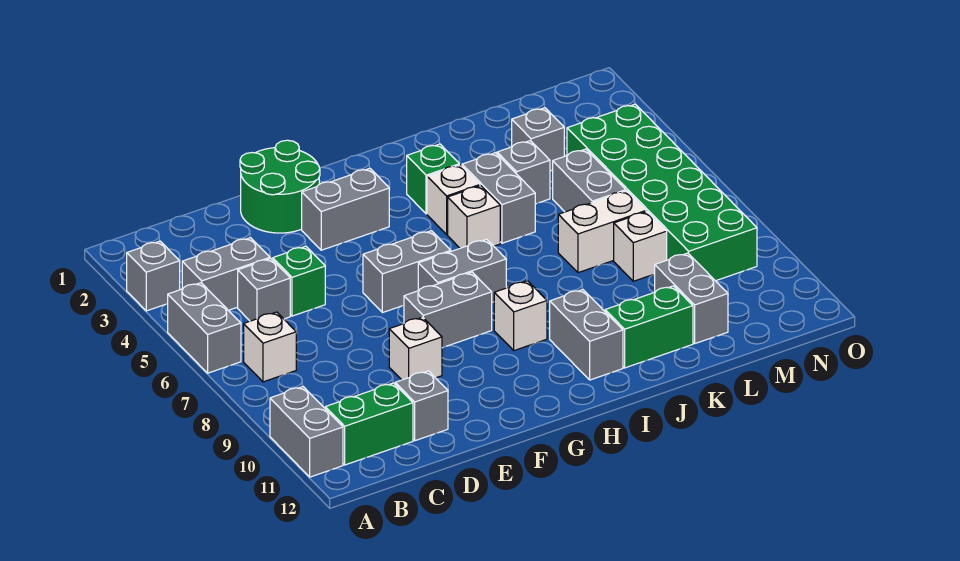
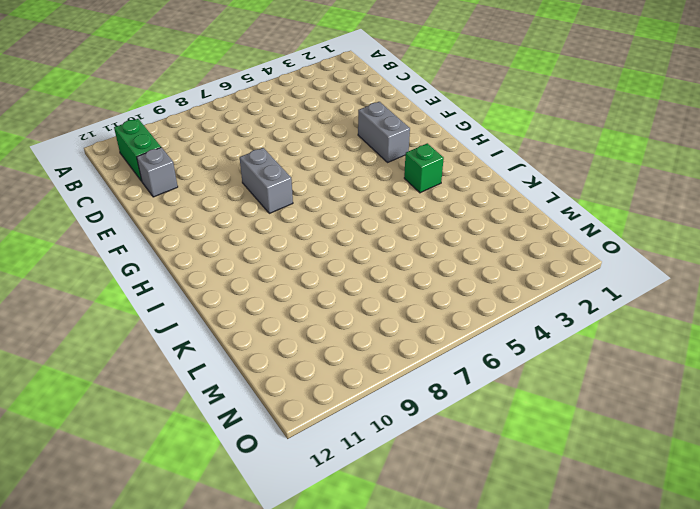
none -> grey 1x1 brick [127,241,180,311]
none -> grey 1x2 brick [168,283,241,373]
none -> grey 1x2 brick [270,387,343,477]

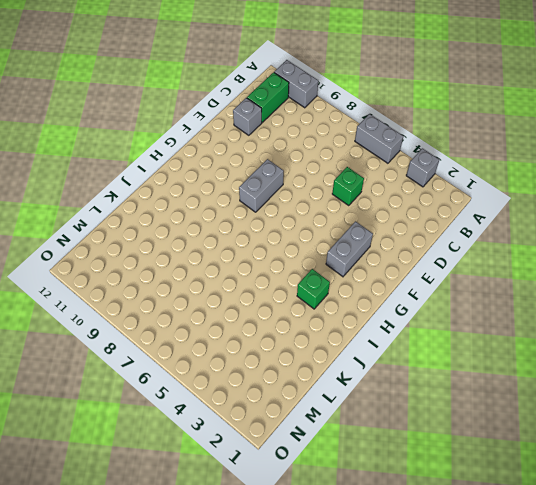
none -> grey 1x2 brick [182,238,270,310]
none -> white 1x1 brick [244,312,296,382]
none -> grey 1x1 brick [238,258,290,321]

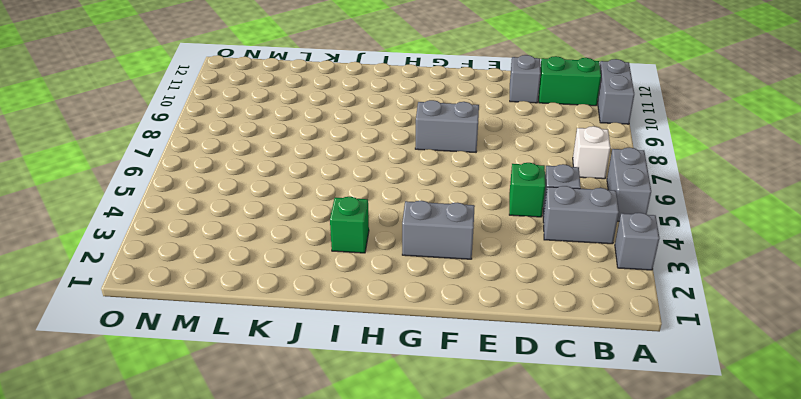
none -> green 2x2 round brick [240,140,320,233]
none -> white 1x1 brick [389,317,442,380]
none -> grey 1x2 brick [363,231,451,313]

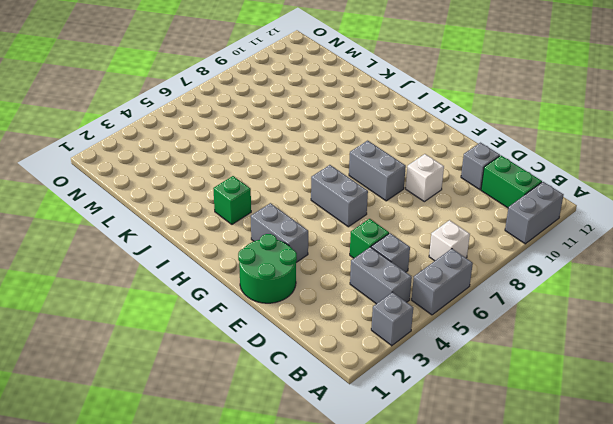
none -> grey 1x2 brick [418,239,506,302]
none -> white 1x1 brick [494,281,547,351]
none -> white 1x1 brick [427,165,480,234]

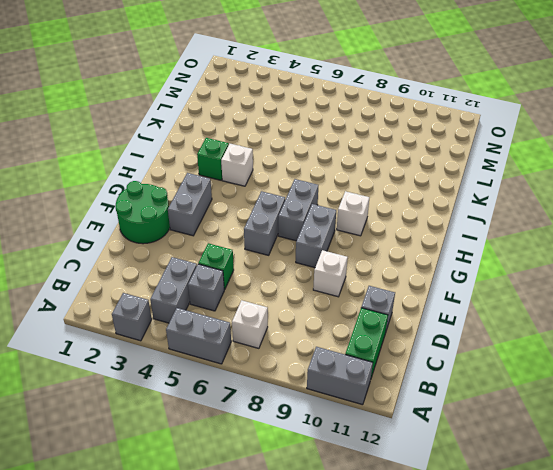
none -> white 1x1 brick [448,186,500,248]
none -> grey 1x2 brick [550,289,623,380]
none -> grey 1x2 brick [462,153,535,243]

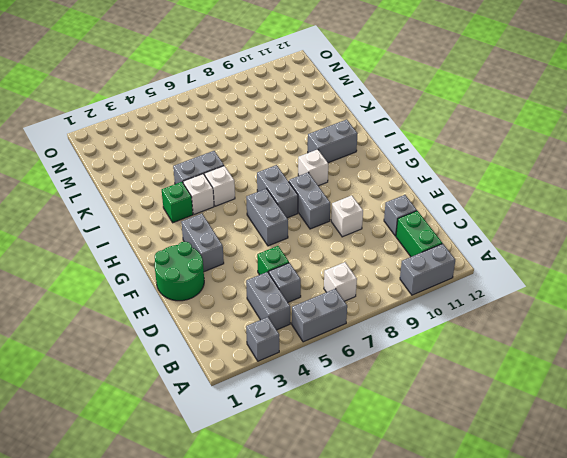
none -> green 1x2 brick [605,286,693,368]
none -> grey 1x1 brick [497,141,550,204]
none -> white 1x2 brick [558,191,646,273]

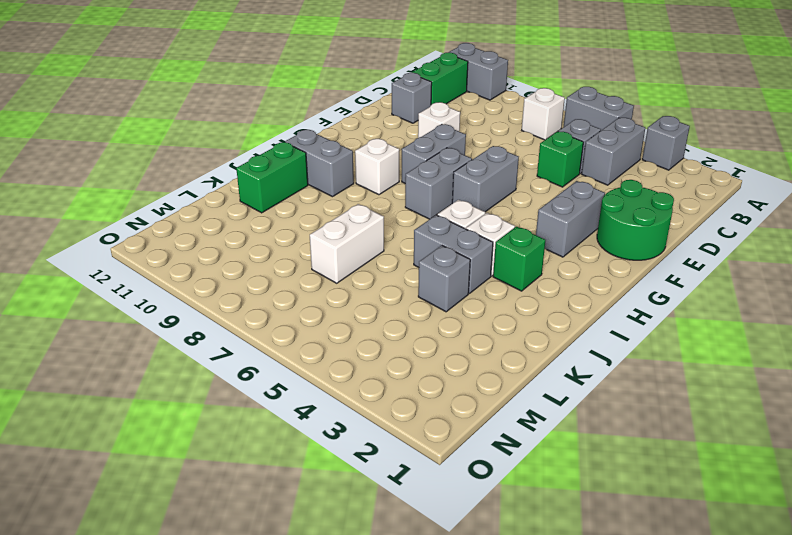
none -> grey 1x1 brick [512,108,564,171]
none -> grey 1x2 brick [553,149,626,212]
none -> white 1x1 brick [614,212,667,281]

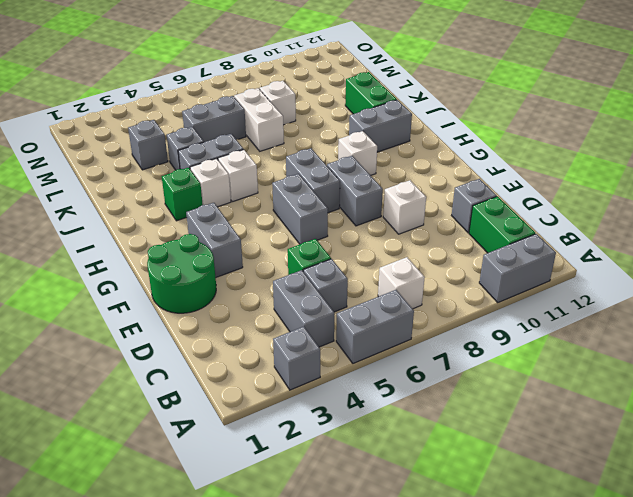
none -> grey 1x2 brick [655,253,728,343]
none -> green 2x6 brick [567,104,757,281]

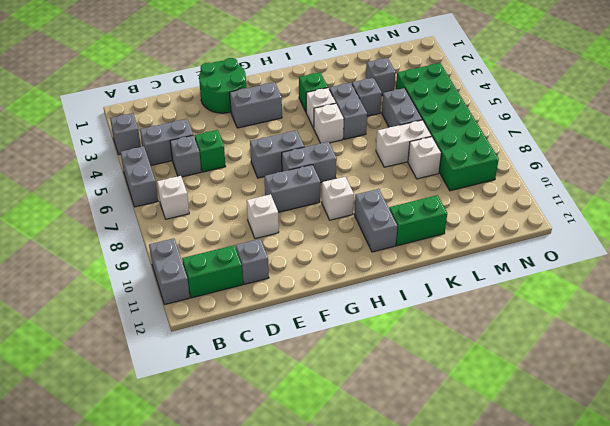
none -> grey 1x2 brick [655,253,728,343]

